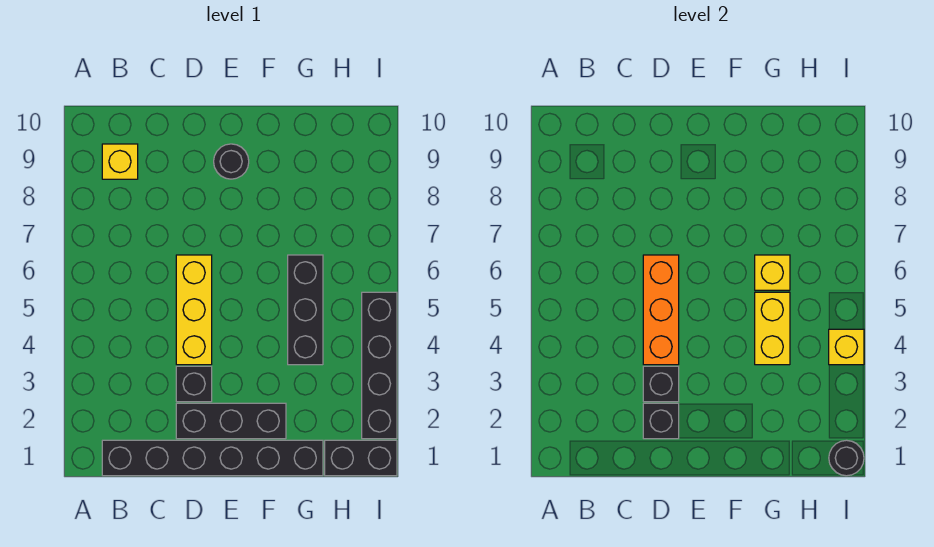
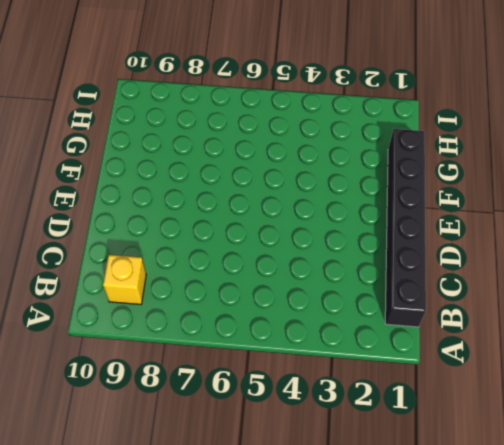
none -> black 1x3 brick [176,403,286,439]
none -> black 1x1 brick [176,366,212,402]
none -> yellow 1x3 brick [176,255,212,365]

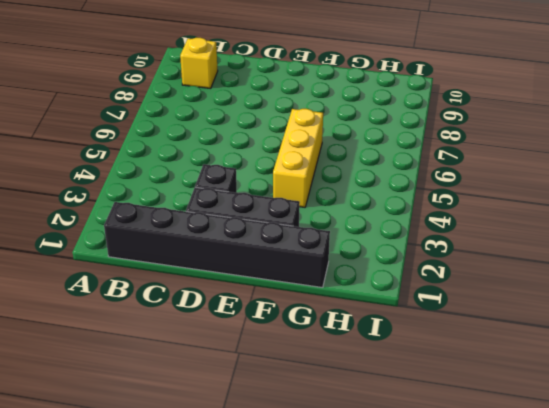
yellow 1x3 brick [273,109,323,207] -> yellow 1x3 brick moved to [176,255,212,365]
none -> black 1x1 round brick [214,144,249,179]
none -> black 1x3 brick [288,255,323,365]
none -> black 1x2 brick [325,440,397,476]

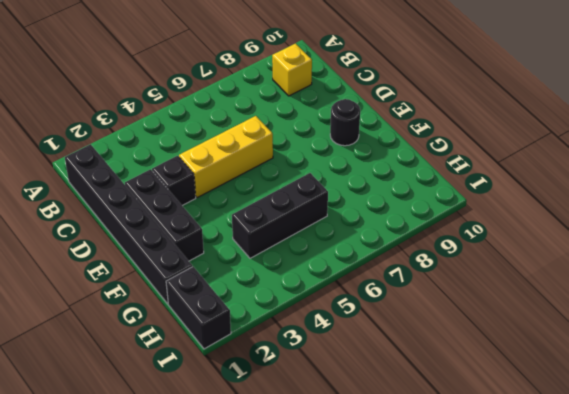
none -> black 1x4 brick [362,292,397,439]
none -> black 1x1 brick [643,403,679,439]
none -> black 1x1 brick [643,366,679,402]

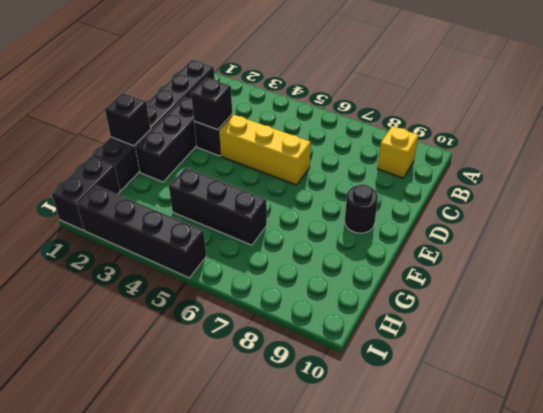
black 1x1 brick [105,93,151,146] -> black 1x1 brick moved to [643,403,679,439]
none -> orange 1x3 brick [643,255,679,365]
none -> yellow 1x2 brick [755,292,790,365]
none -> yellow 1x1 brick [755,255,790,290]

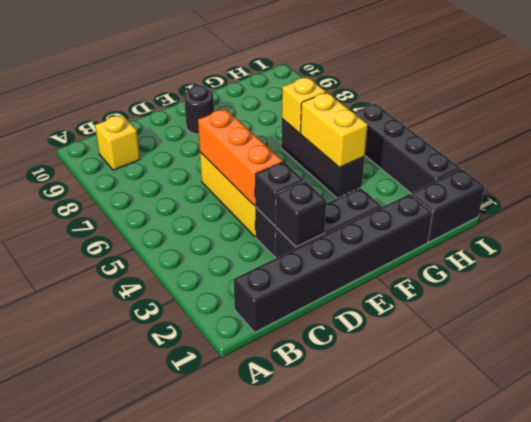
none -> black 1x1 round brick [829,440,864,476]
none -> yellow 1x1 brick [829,329,864,365]

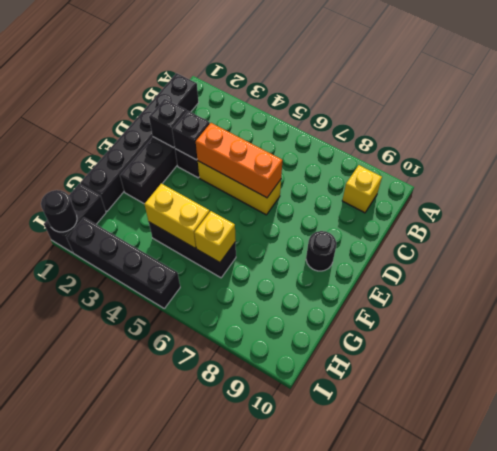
none -> yellow 1x1 brick [829,329,864,365]

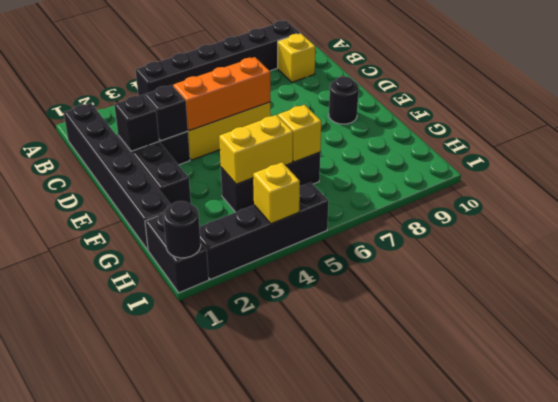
black 1x6 brick [135,21,300,96] -> none

